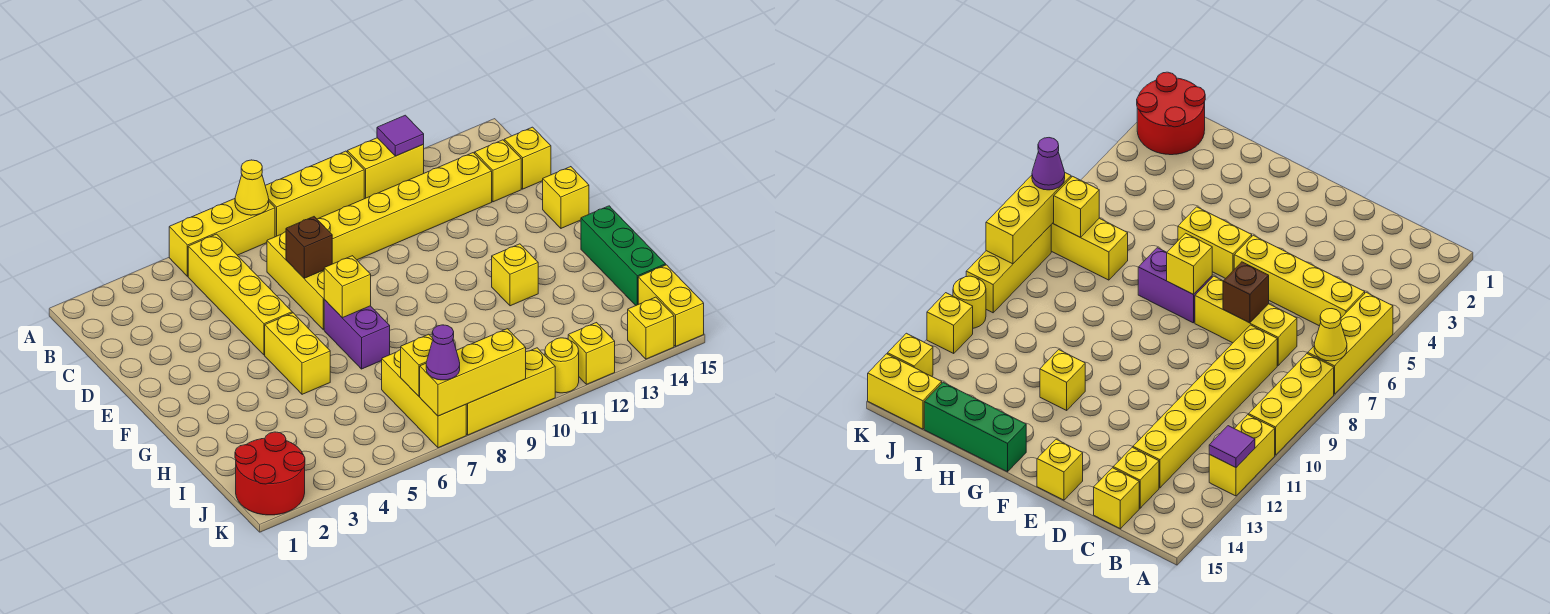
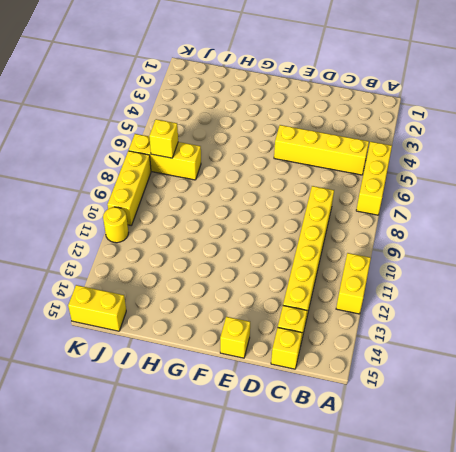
none -> yellow 1x3 brick [265,151,364,237]
none -> yellow 1x3 brick [267,232,324,330]
none -> yellow 1x2 brick [265,313,330,394]

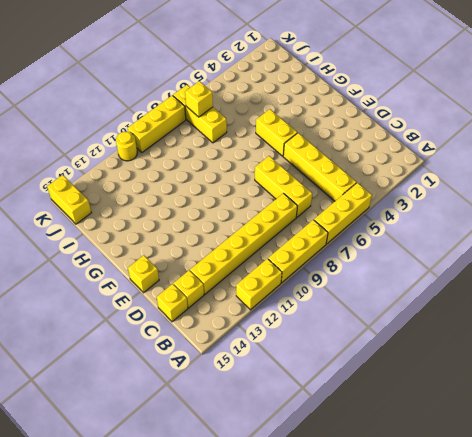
none -> purple 1x2 brick [324,300,390,369]
none -> yellow 1x1 brick [492,244,538,306]
none -> green 1x3 brick [581,206,666,305]

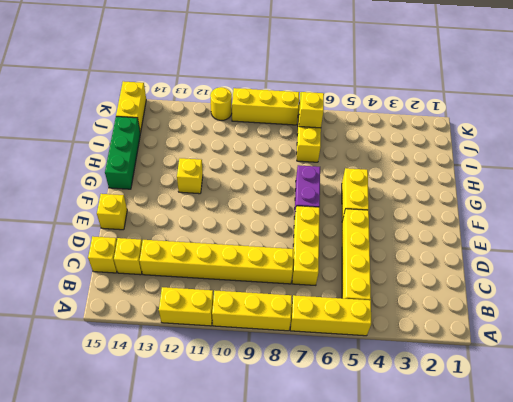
none -> red 2x2 round brick [235,432,305,515]
none -> yellow 1x1 brick [568,323,615,384]
none -> yellow 1x1 brick [628,297,674,359]

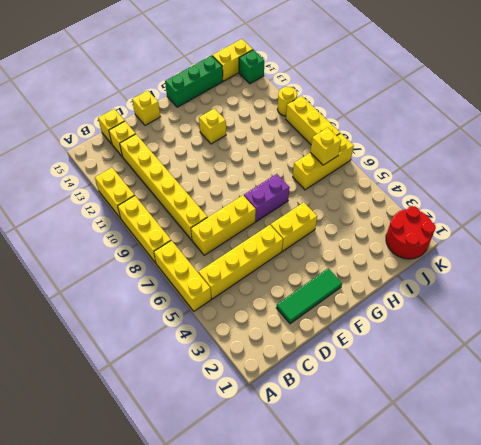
green 1x3 tile [276,268,342,324] -> none
green 1x1 brick [239,50,264,84] -> yellow 1x1 brick [628,297,674,359]
none -> yellow 1x1 brick [568,323,615,384]
none -> yellow 1x1 cone [235,160,269,215]
none -> purple 1x1 tile [377,115,424,156]

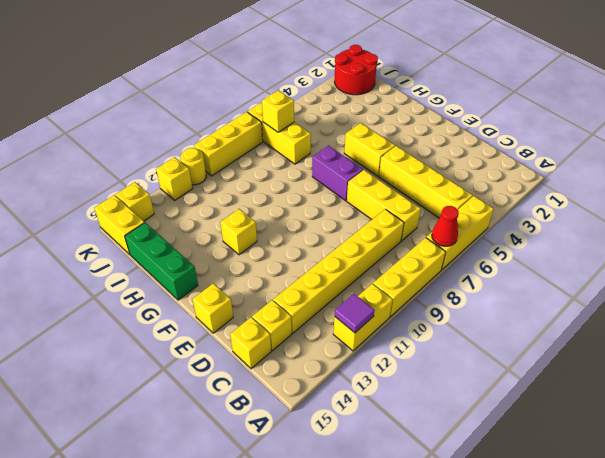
red 1x1 cone [432,206,459,246] -> yellow 1x1 cone [235,160,269,215]
none -> brown 1x1 brick [286,217,332,278]
none -> yellow 1x1 brick [324,256,371,318]
none -> yellow 1x3 brick [420,329,526,416]

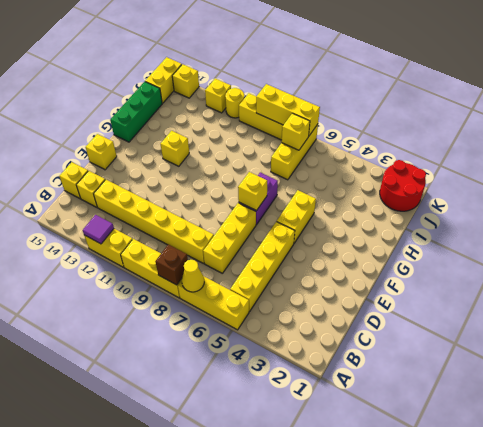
brown 1x1 brick [155,244,188,285] -> brown 1x1 brick moved to [286,217,332,278]
none -> purple 1x1 cone [426,325,460,380]

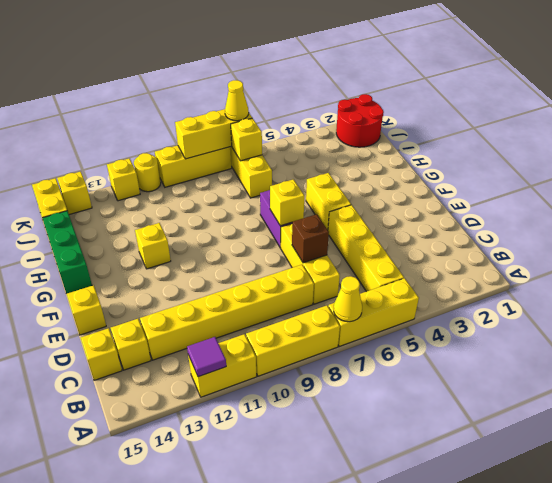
yellow 1x1 cone [225,80,249,121] -> purple 1x1 cone [426,325,460,380]

